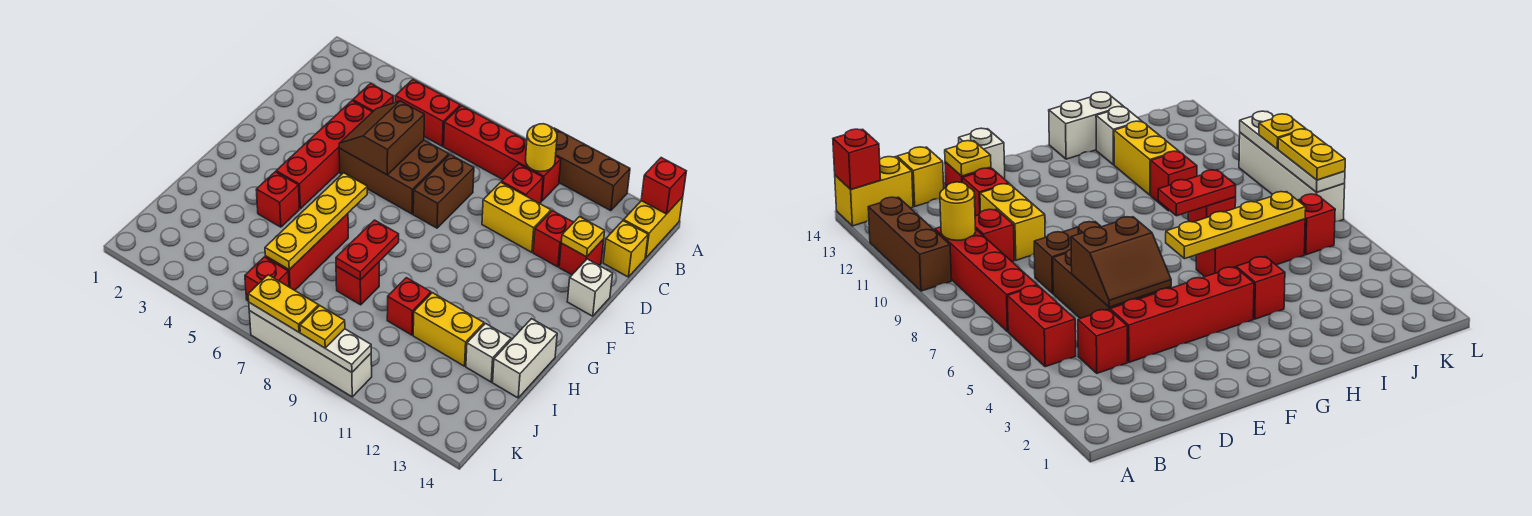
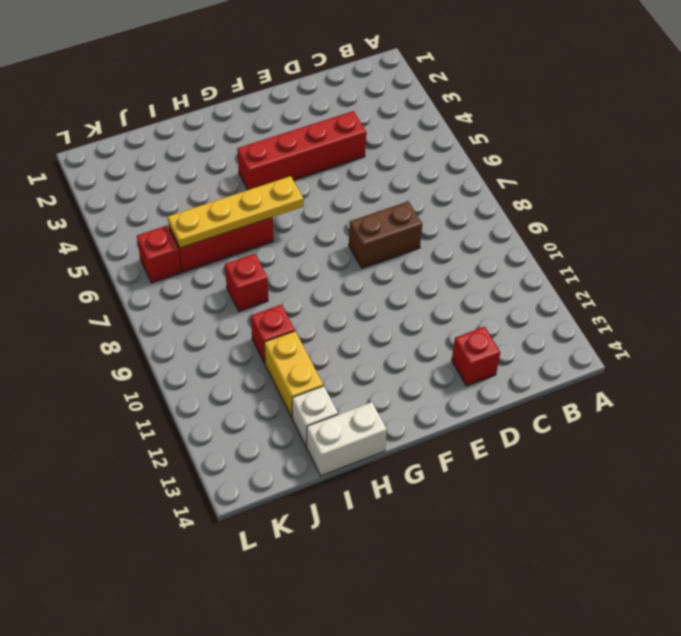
none -> brown 1x3 brick [554,128,630,211]
none -> yellow 1x2 brick [624,197,683,258]
none -> red 1x2 brick [395,79,460,146]
none -> red 1x4 brick [444,106,561,201]

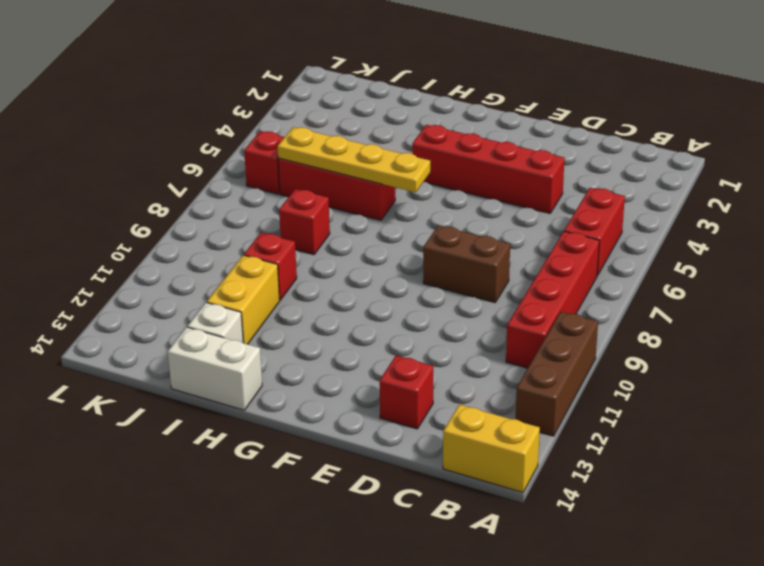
none -> red 1x1 brick [353,83,393,112]
none -> red 1x1 brick [501,164,543,203]
none -> yellow 1x1 brick [603,221,648,277]
none -> brown 2x3 brick [339,140,449,214]

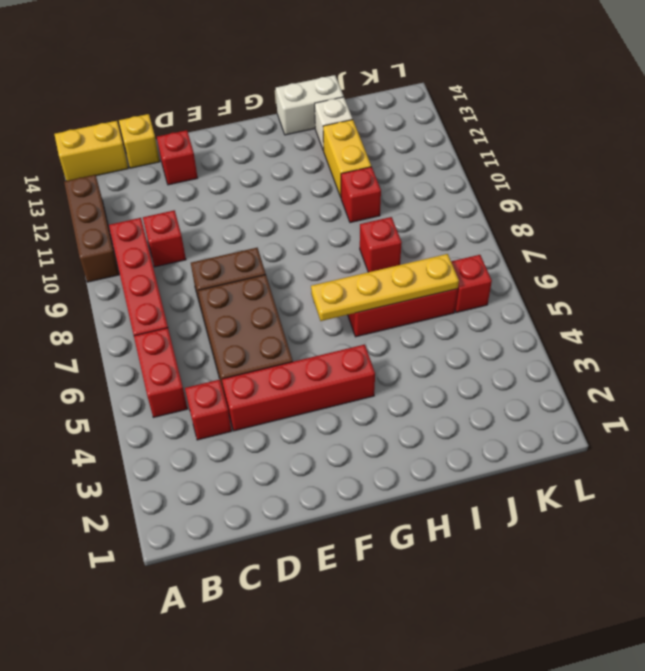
none -> yellow 1x2 brick [482,182,551,252]
none -> red 1x1 brick [533,211,574,267]
none -> white 1x1 brick [567,259,613,316]
none -> red 1x1 brick [256,172,299,227]

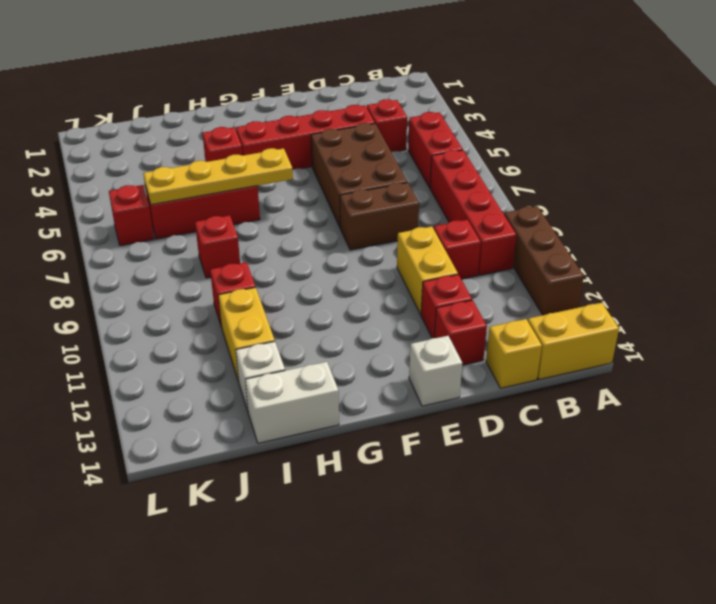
none -> white 1x4 brick [249,311,372,397]
none -> red 1x1 brick [641,158,686,214]
none -> yellow 1x1 round brick [526,124,557,172]
none -> brown 2x2 slope [339,101,424,175]

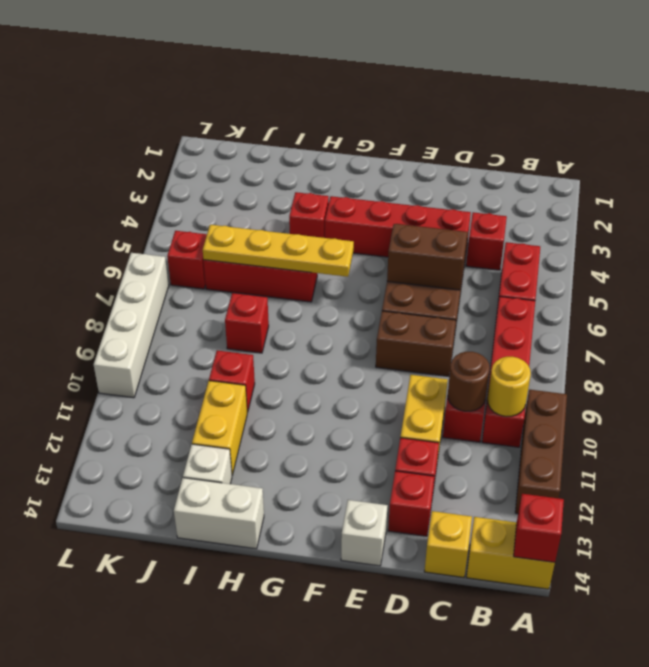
brown 1x1 round brick [448,352,490,411] -> none
none -> yellow 1x1 plate [561,217,605,257]
none -> red 1x2 plate [336,220,399,280]
none -> white 1x4 plate [249,303,371,372]
none -> yellow 1x2 plate [248,275,319,332]

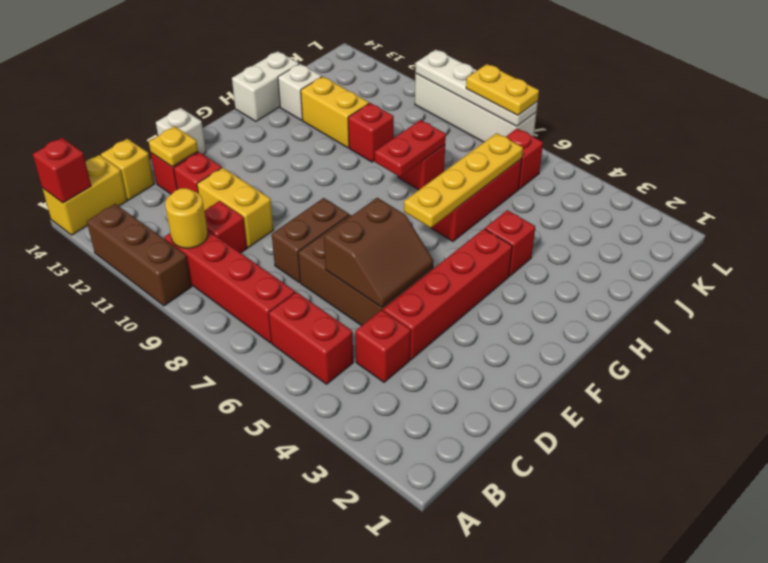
none -> yellow 1x1 plate [300,306,345,348]

